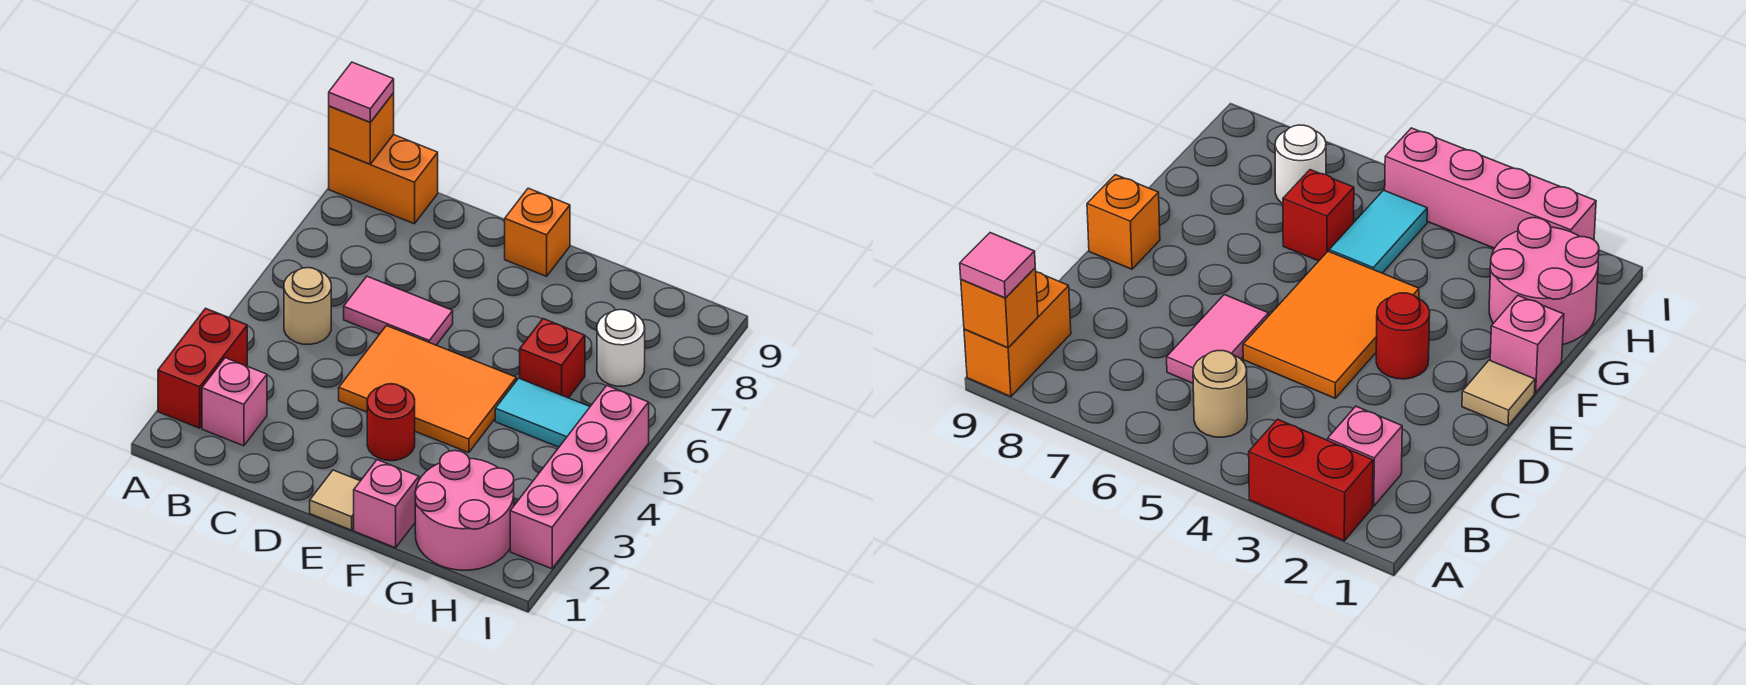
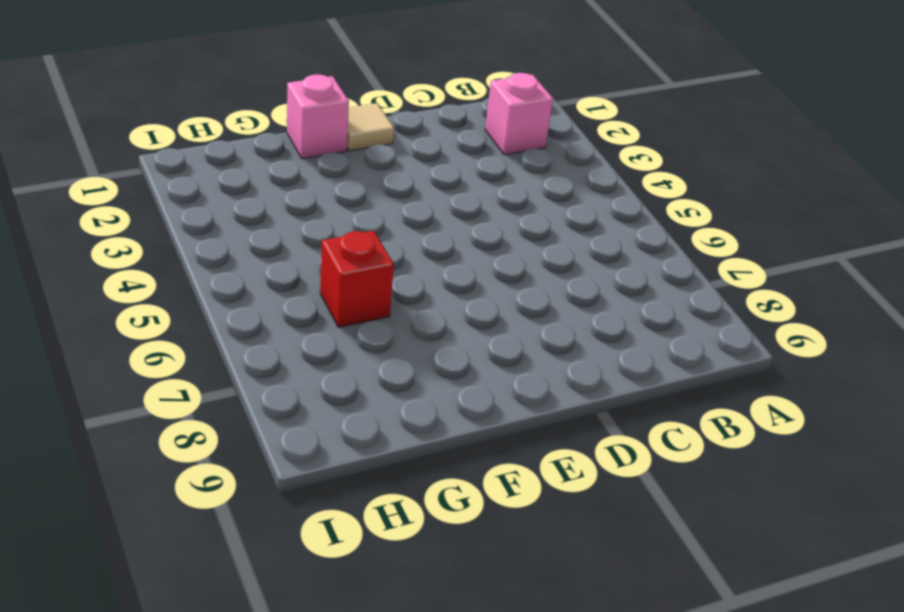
none -> red 1x2 brick [158,308,247,428]
none -> orange 1x2 brick [329,135,438,224]
none -> tan 1x1 round brick [284,268,331,344]

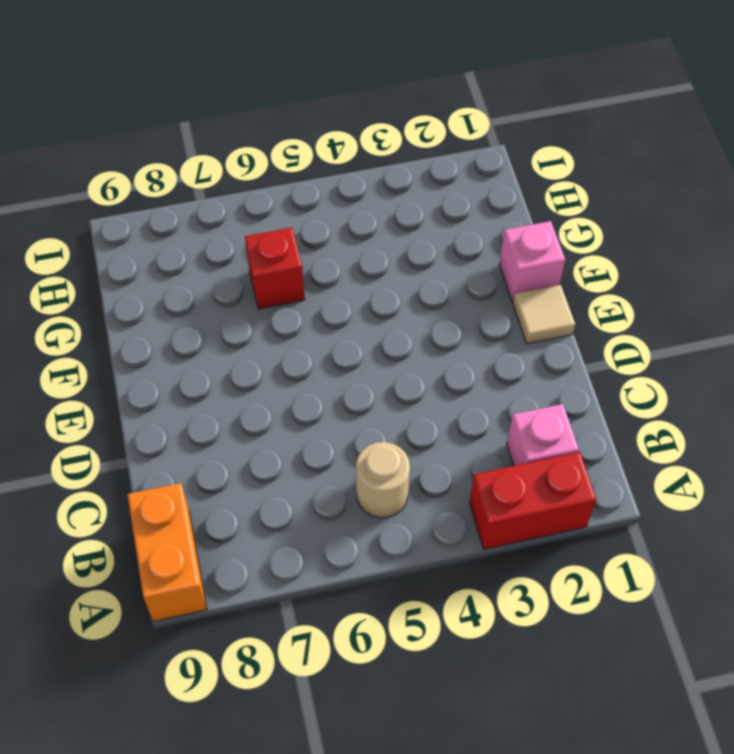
none -> pink 1x2 tile [344,276,453,345]
none -> orange 2x3 tile [339,326,516,453]
none -> red 1x1 round brick [367,384,415,461]

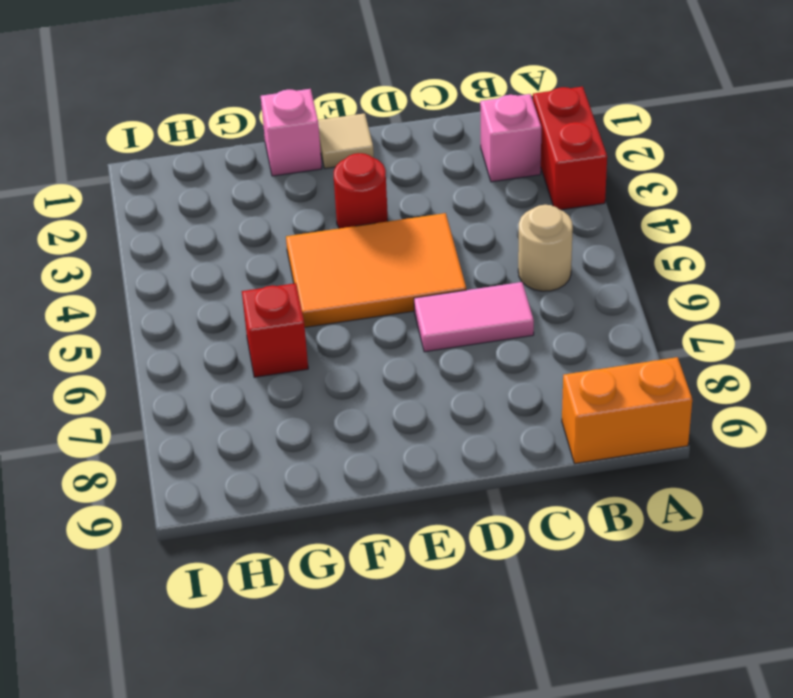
none -> orange 1x1 brick [505,188,570,276]
none -> pink 2x2 round brick [415,451,514,570]
none -> cyan 1x2 tile [495,378,590,447]

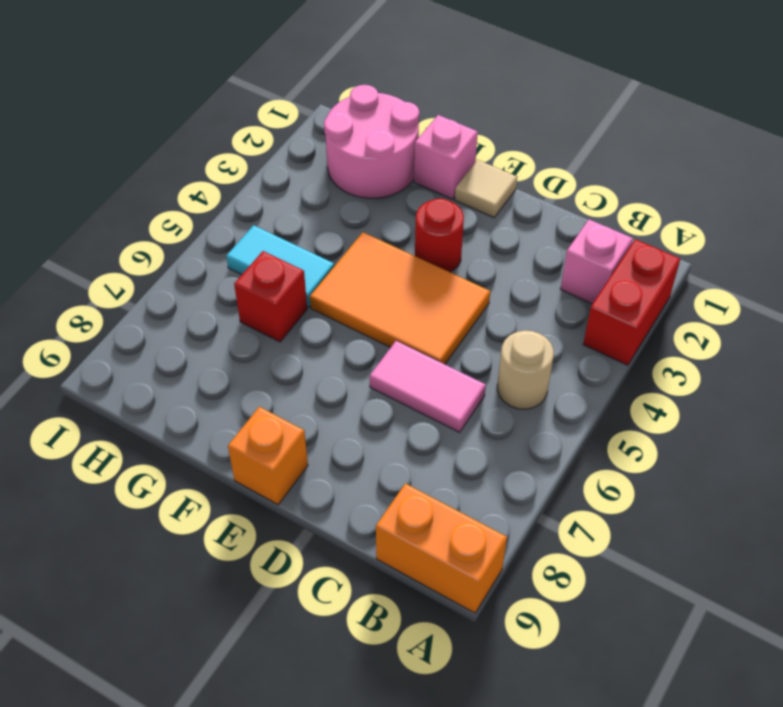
none -> white 1x1 round brick [597,310,645,386]
none -> pink 1x4 brick [510,386,649,569]
none -> orange 1x1 brick [329,93,394,164]

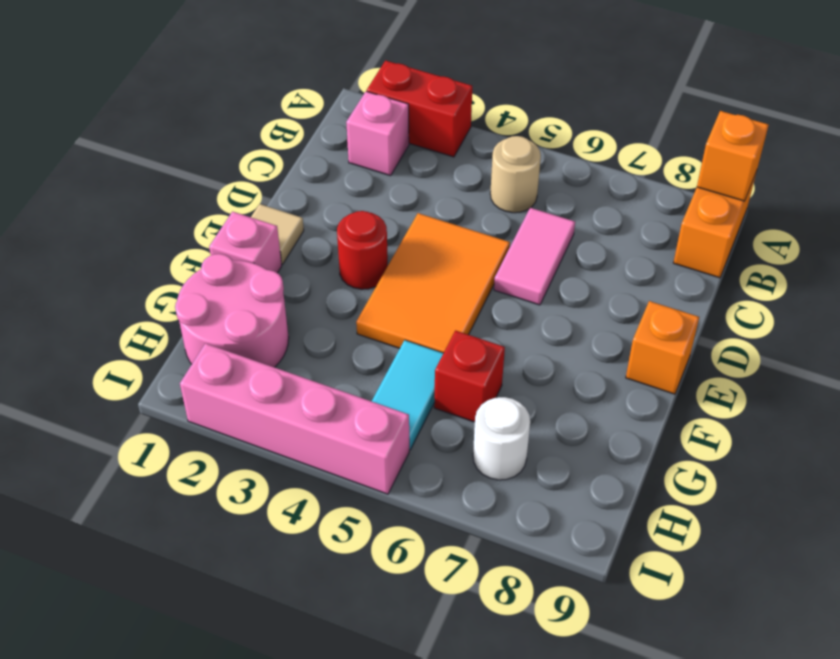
none -> pink 1x1 tile [329,62,394,122]

